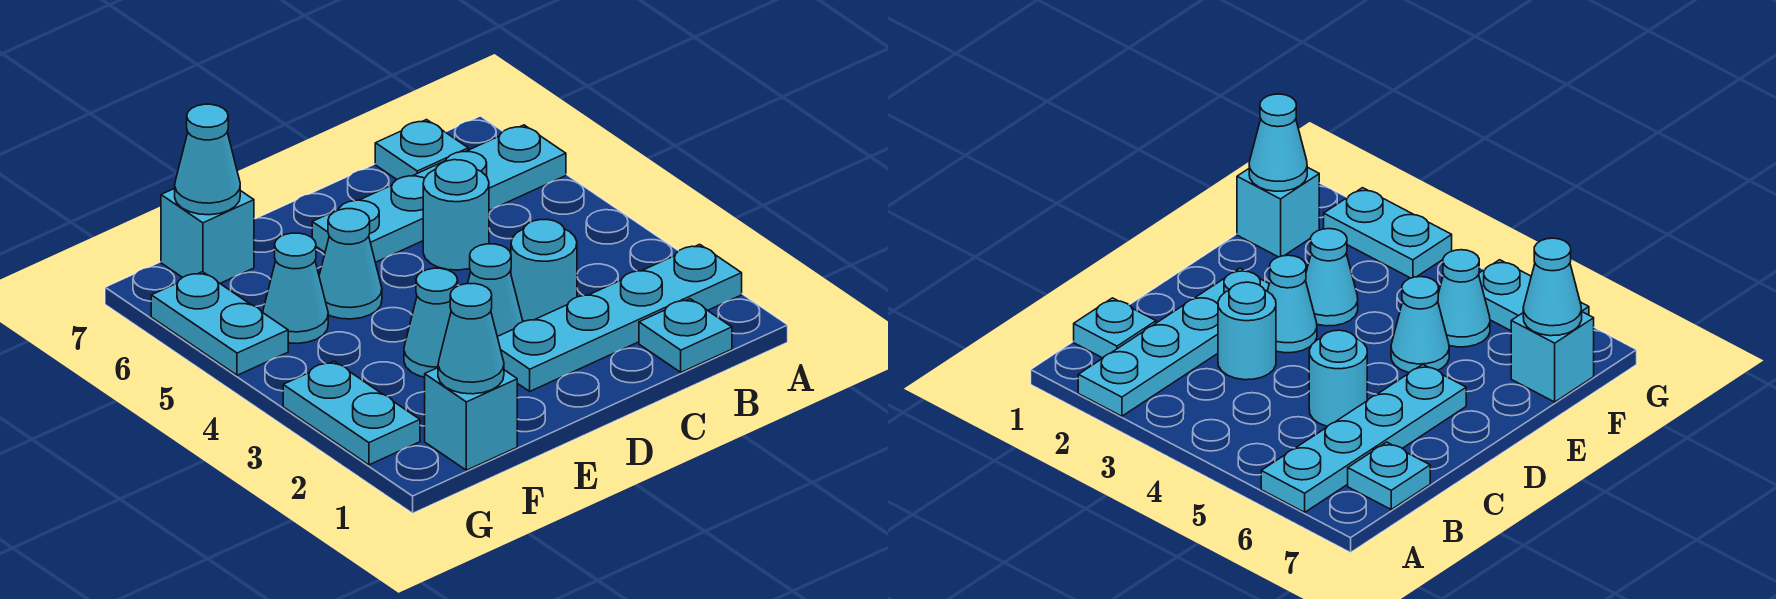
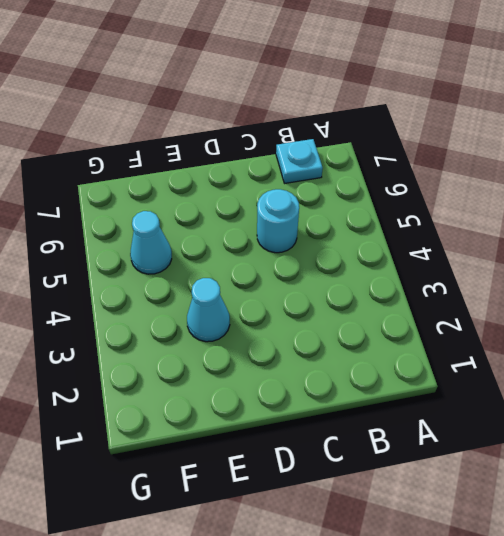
none -> cyan 1x4 plate [498,244,742,391]
none -> cyan 1x4 plate [312,125,566,262]
none -> cyan 1x1 plate [639,299,732,372]

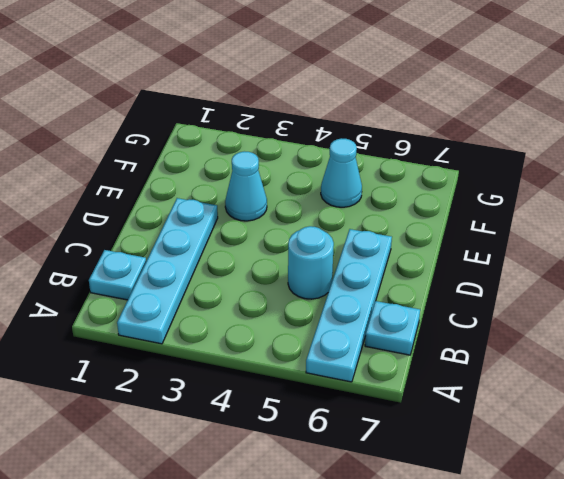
none -> cyan 1x1 round brick [511,220,577,321]
none -> cyan 1x1 cone [468,244,523,337]
none -> cyan 1x1 cone [319,209,382,319]

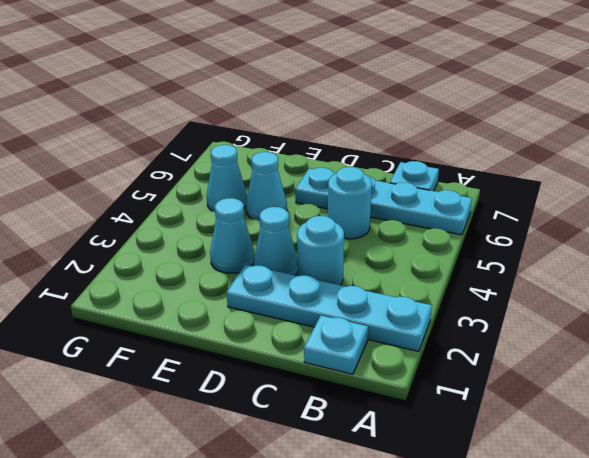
none -> cyan 1x1 brick [425,368,517,470]
none -> cyan 1x1 brick [161,188,254,283]
none -> cyan 1x2 plate [283,361,420,465]

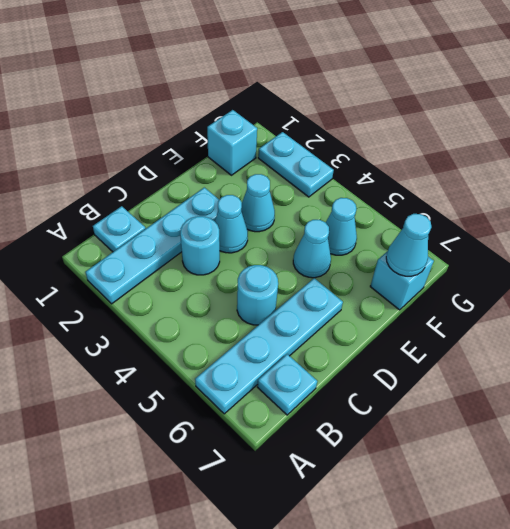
none -> cyan 1x2 plate [151,272,288,375]
none -> cyan 1x1 cone [438,284,504,394]

